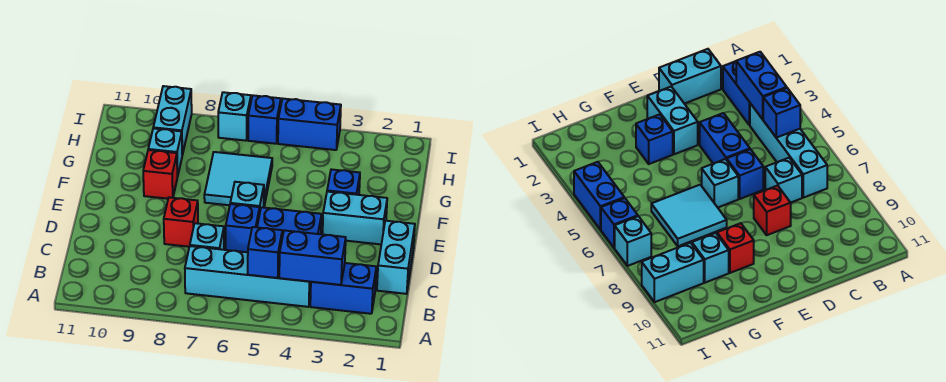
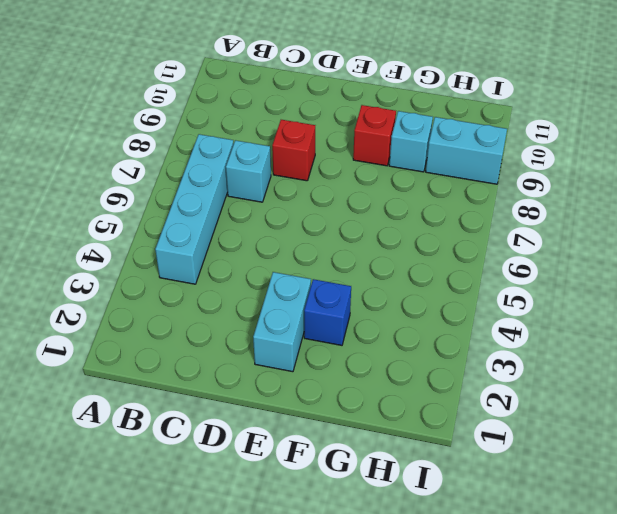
none -> blue 1x2 brick [310,263,376,314]
none -> cyan 1x2 brick [377,221,415,294]
none -> blue 1x2 brick [257,207,321,237]

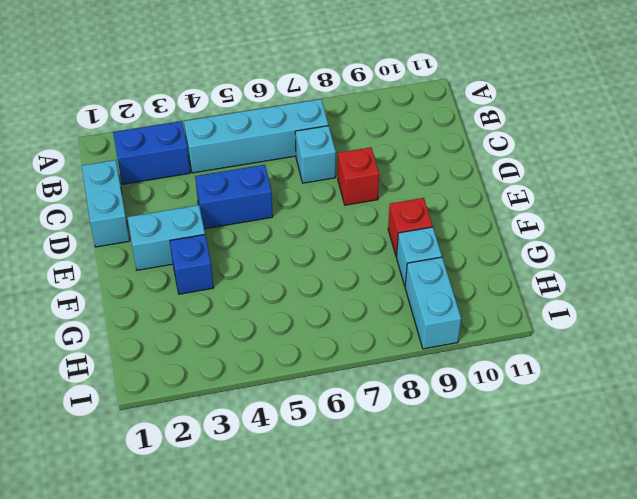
none -> blue 1x1 brick [226,204,260,252]
none -> cyan 1x1 brick [230,182,264,215]
none -> cyan 2x2 tile [204,152,272,206]

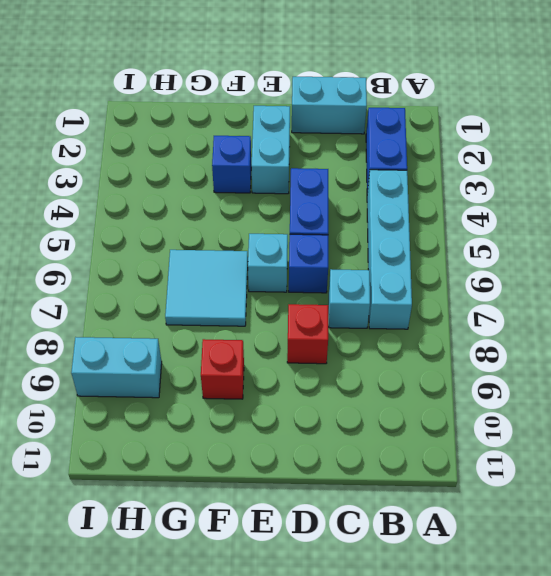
none -> cyan 1x1 brick [148,128,182,177]
none -> blue 1x2 brick [278,99,341,150]
none -> blue 1x1 brick [248,95,281,144]

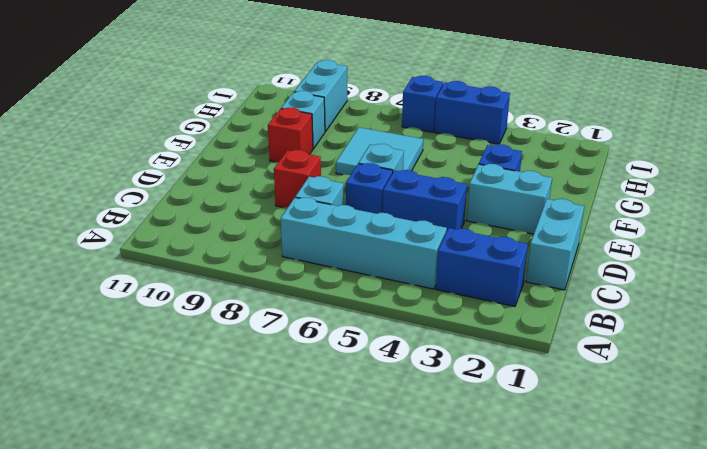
none -> cyan 1x1 brick [218,92,251,141]
none -> blue 1x2 brick [279,230,346,285]
none -> blue 1x1 brick [248,227,282,278]

